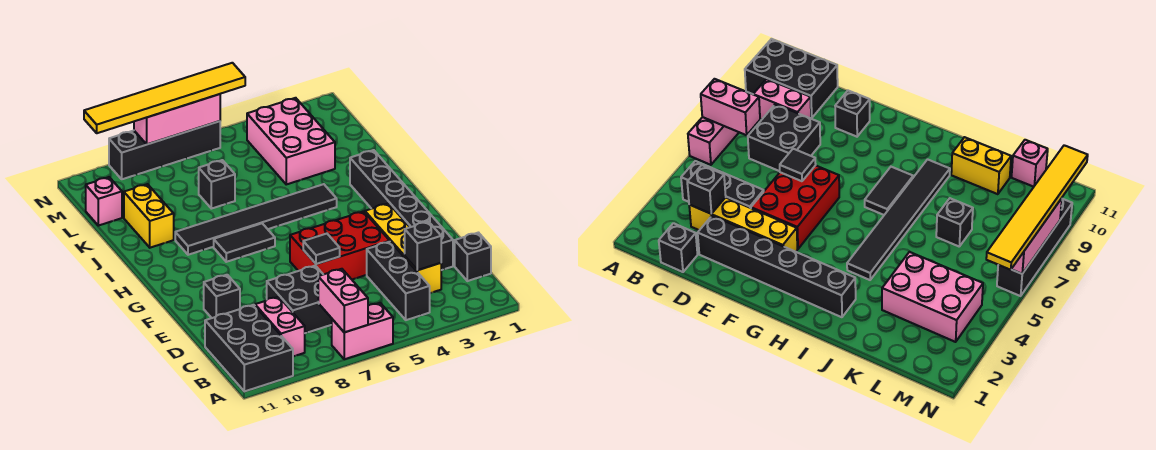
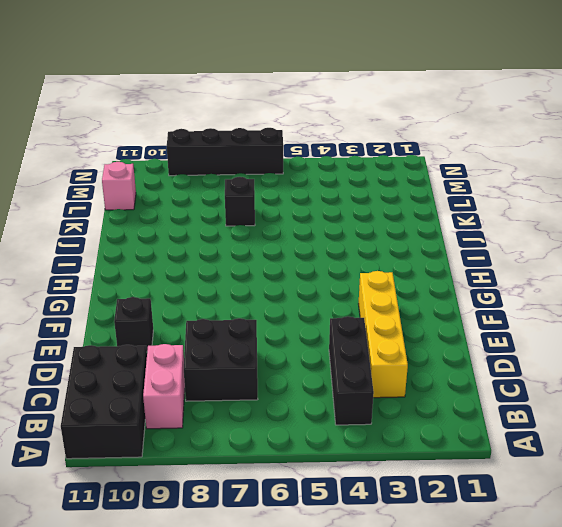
none -> pink 1x2 brick [332,303,393,359]
none -> black 1x1 brick [455,233,491,281]
none -> black 1x6 brick [350,150,453,270]

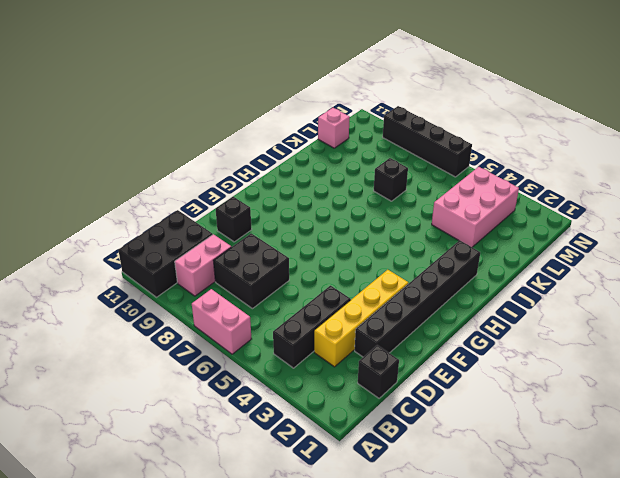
none -> red 2x3 brick [290,211,390,279]
none -> black 1x2 tile [214,223,275,262]
none -> black 1x6 tile [175,184,337,255]

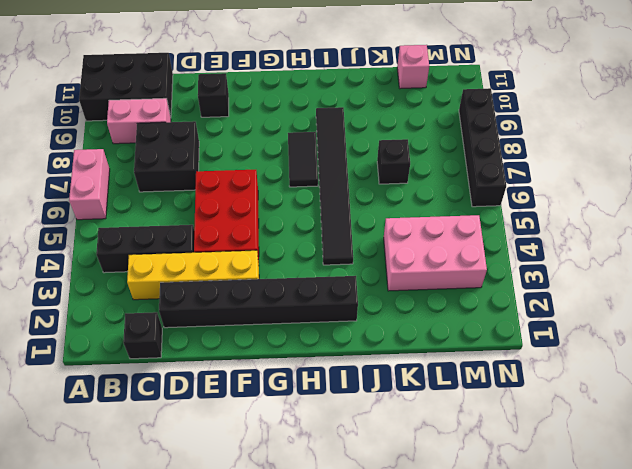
none -> yellow 1x2 brick [124,184,174,248]
none -> pink 1x2 brick [318,269,368,332]
none -> black 1x1 brick [405,222,441,270]

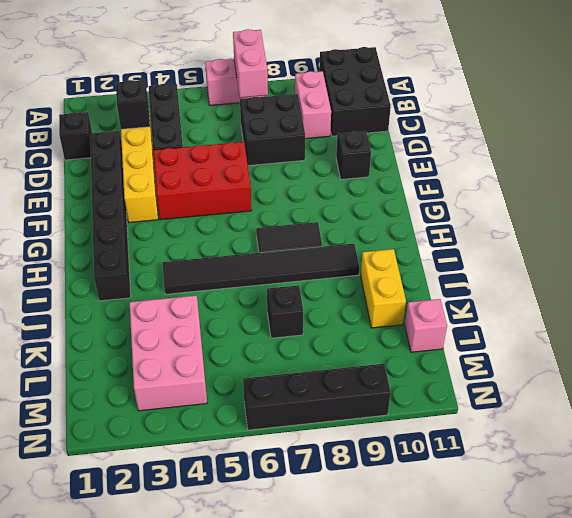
none -> black 1x1 tile [303,233,340,264]
none -> pink 1x3 brick [134,94,220,144]
none -> yellow 1x6 tile [84,63,245,133]

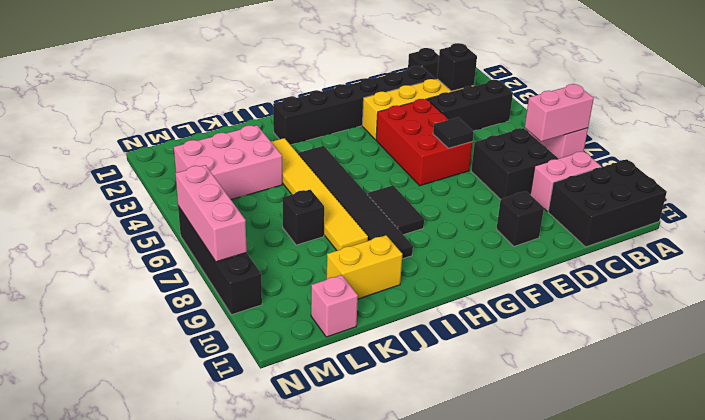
yellow 1x6 tile [271,138,368,251] -> yellow 1x6 tile moved to [84,63,245,133]

